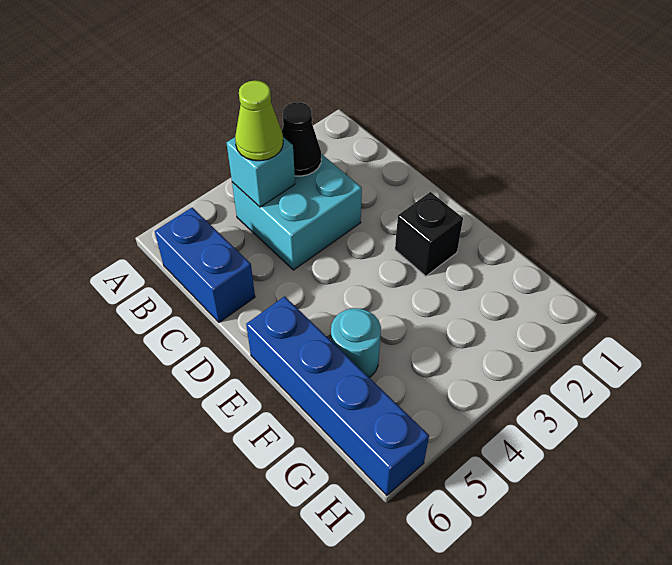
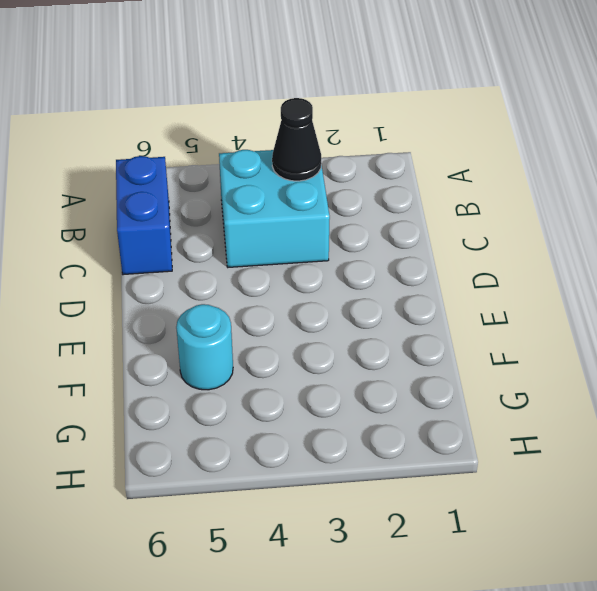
none -> black 1x1 brick [395,192,463,276]
none -> blue 1x4 brick [246,296,429,495]

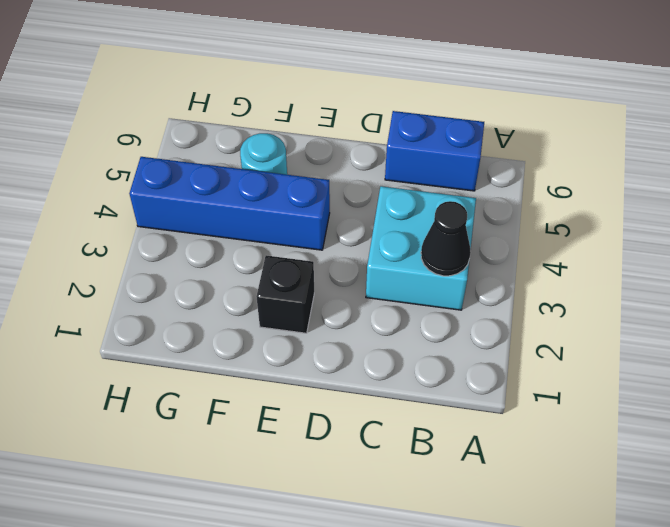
blue 1x4 brick [129,157,330,250] -> blue 1x4 brick moved to [246,296,429,495]
none -> cyan 1x1 brick [227,137,295,207]
none -> lime 1x1 cone [235,80,283,161]

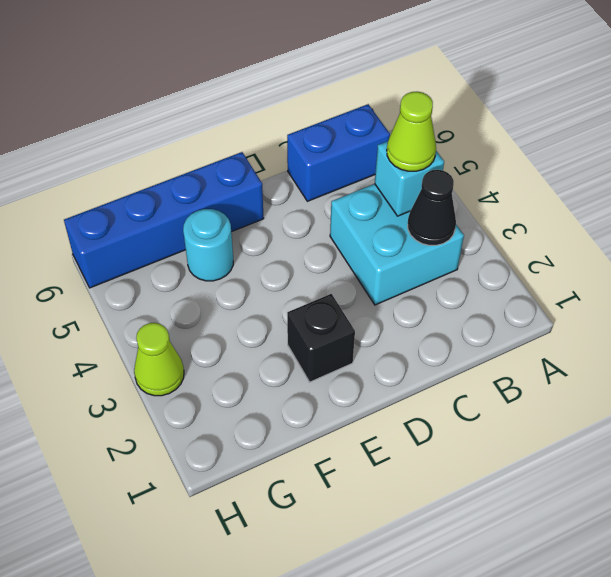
lime 1x1 cone [134,323,184,396] -> none

